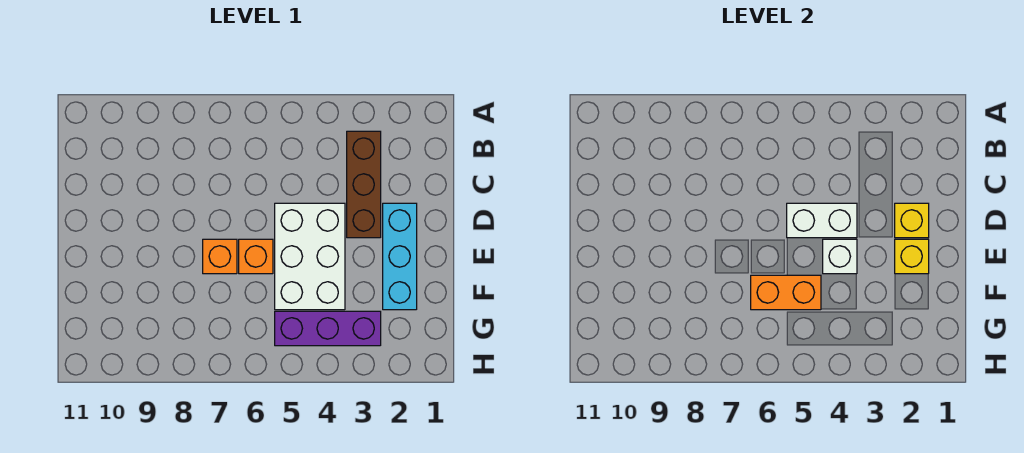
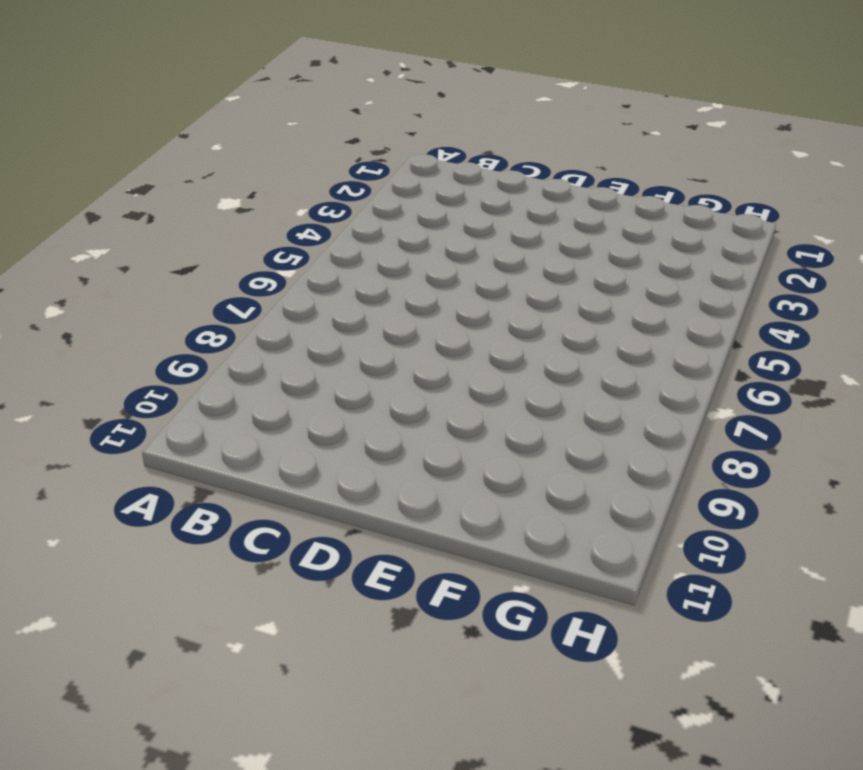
none -> brown 1x3 brick [347,131,381,238]
none -> cyan 1x3 brick [383,203,417,310]

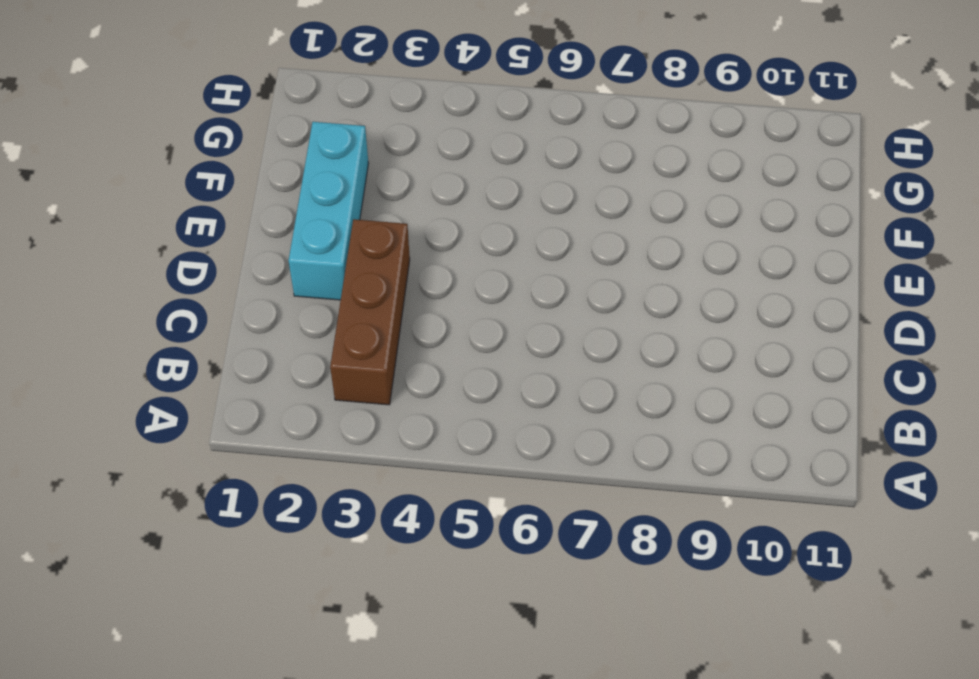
none -> white 2x3 brick [275,203,345,310]
none -> orange 1x1 brick [239,239,273,274]

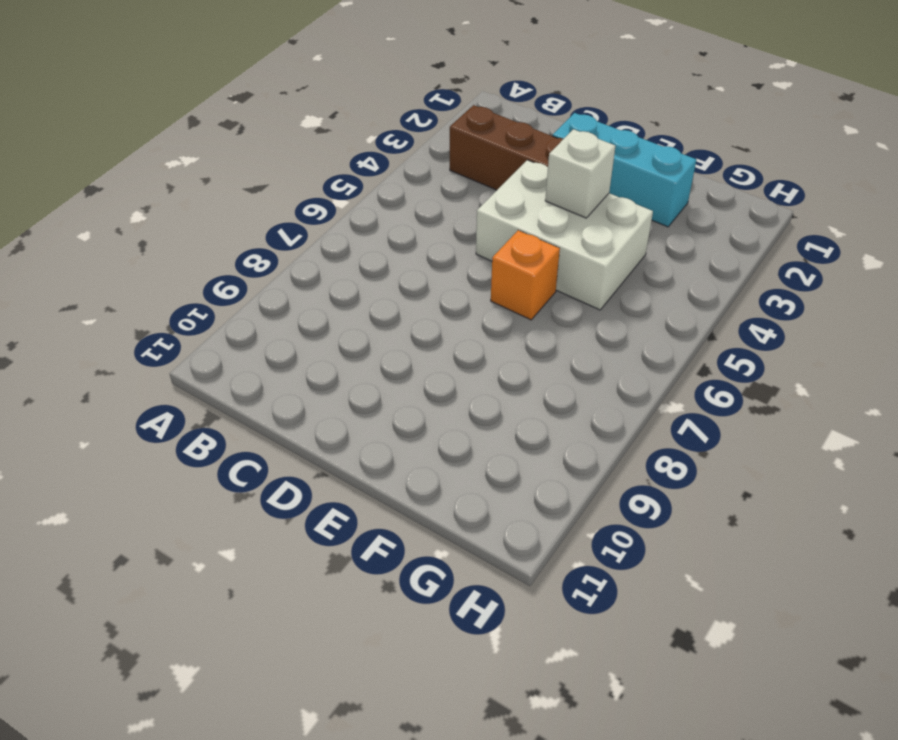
none -> orange 1x1 brick [203,239,237,274]
none -> purple 1x3 brick [275,311,381,346]

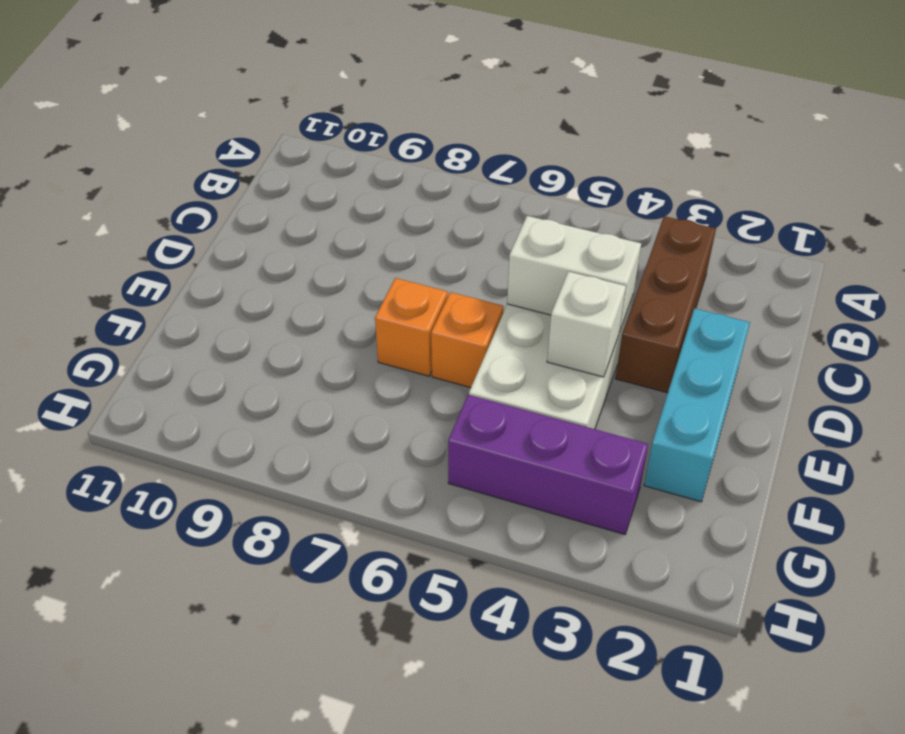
none -> yellow 1x1 brick [895,203,929,238]
none -> yellow 1x1 brick [895,239,929,274]

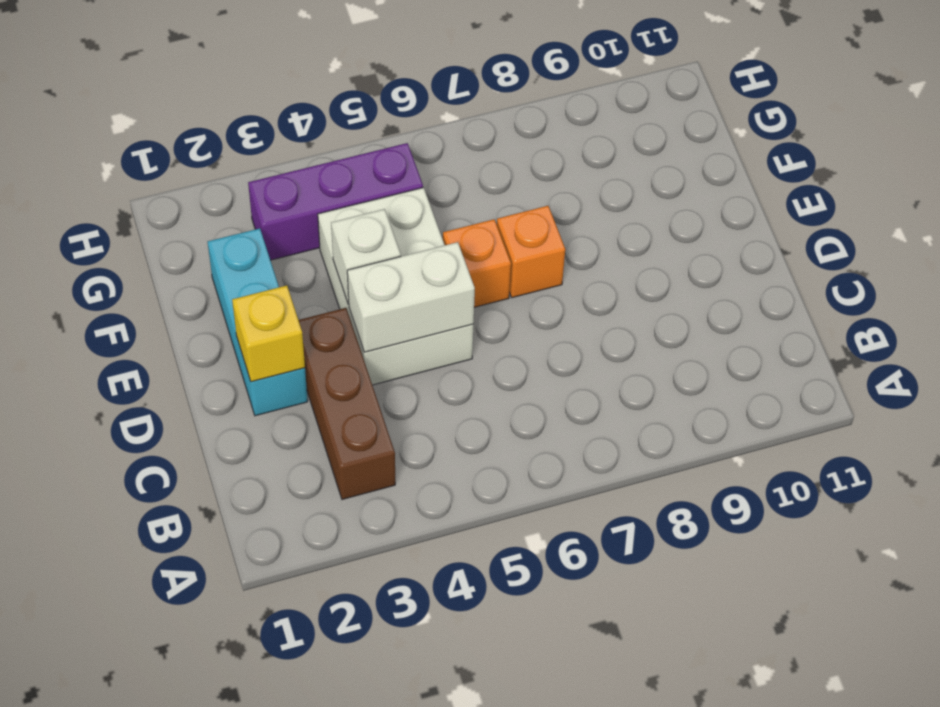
none -> yellow 1x1 brick [895,239,929,274]
none -> orange 1x2 brick [751,275,821,310]

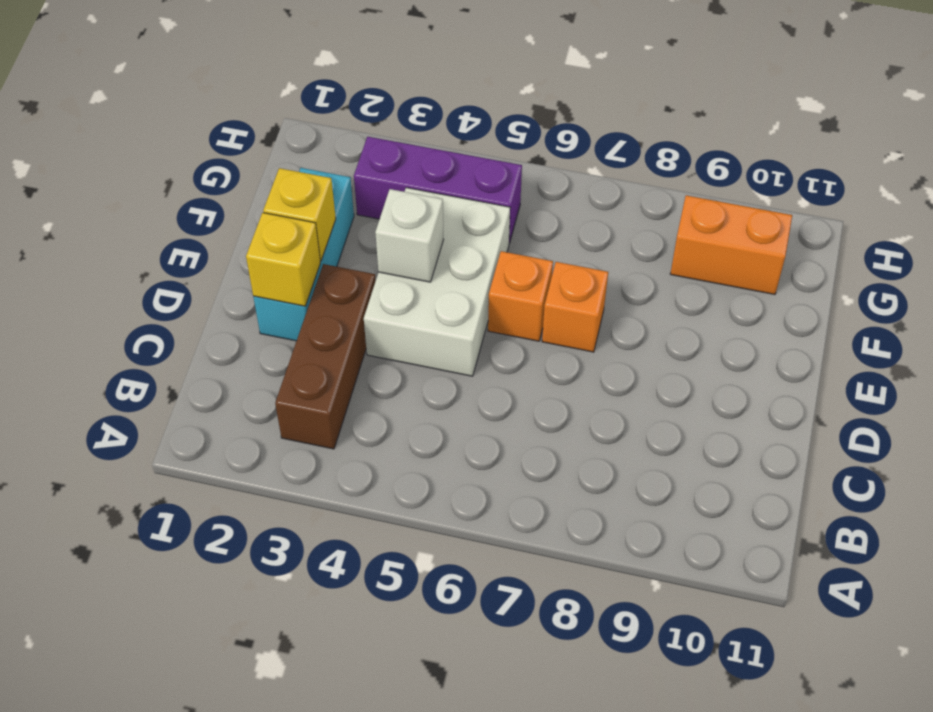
orange 1x2 brick [670,195,792,294] -> orange 1x2 brick moved to [751,275,821,310]
none -> white 1x2 brick [787,203,857,238]

